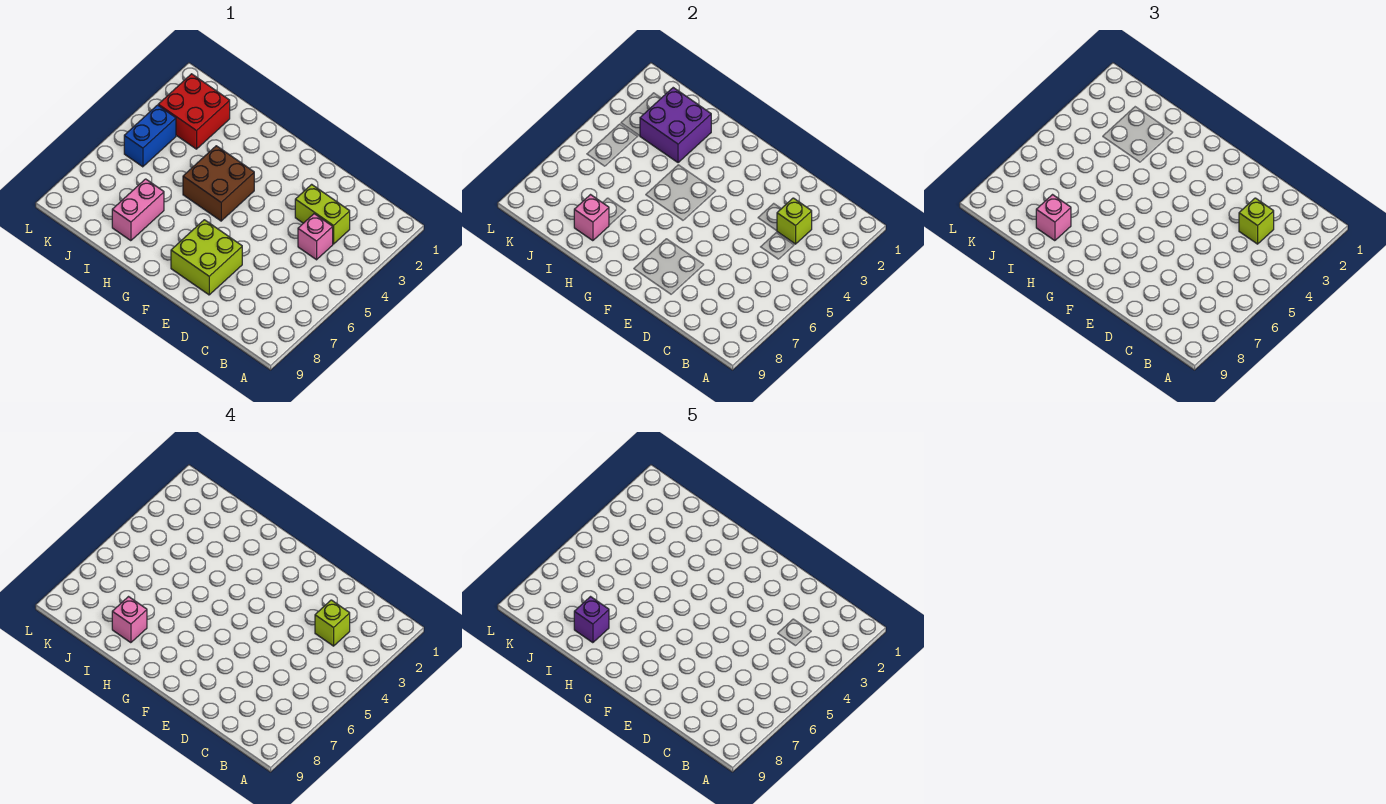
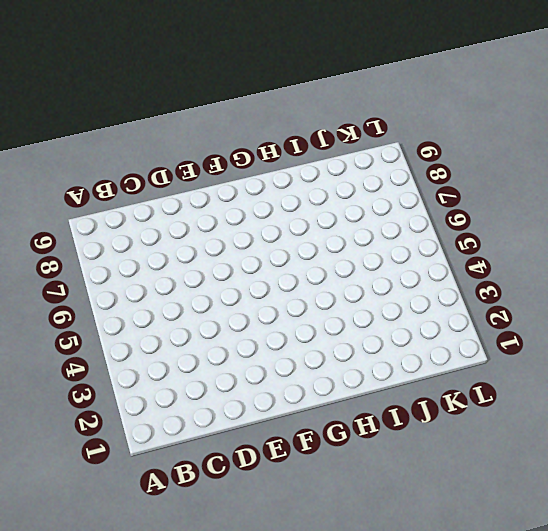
none -> lime 1x2 brick [295,184,350,244]
none -> pink 1x1 brick [298,214,333,260]
none -> lime 2x2 brick [171,220,242,295]

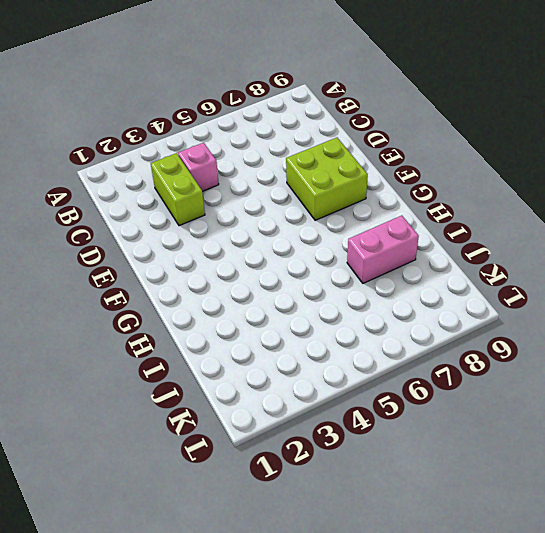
none -> brown 2x2 brick [183,146,254,221]
none -> red 2x2 brick [158,74,230,149]
none -> blue 1x2 brick [124,105,176,167]

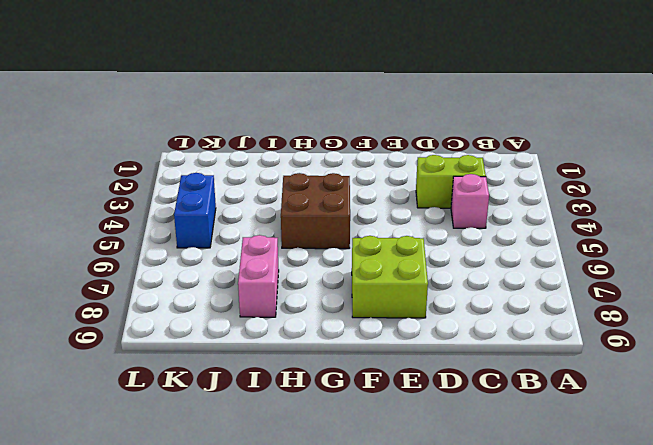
none -> red 2x2 brick [158,74,230,149]
none -> lime 1x1 brick [777,198,812,244]
none -> purple 2x2 brick [640,88,711,163]

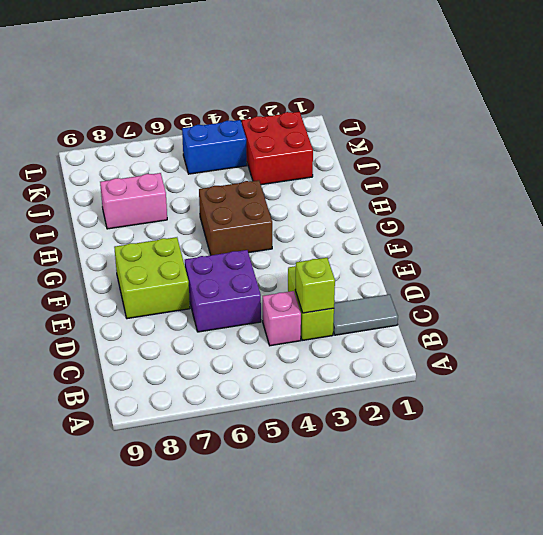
grey 1x2 tile [333,294,398,335] -> none
purple 2x2 brick [185,250,261,332] -> purple 2x2 brick moved to [640,88,711,163]
none -> pink 1x1 brick [574,195,609,241]
none -> lime 1x1 brick [1239,198,1274,244]
none -> pink 1x1 brick [1036,195,1071,241]

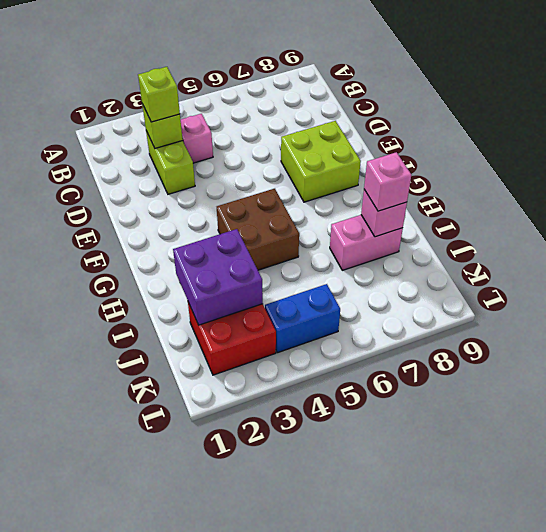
none -> lime 1x1 brick [315,600,350,646]
none -> pink 1x1 brick [112,597,147,643]
none -> purple 1x1 brick [574,597,609,643]

